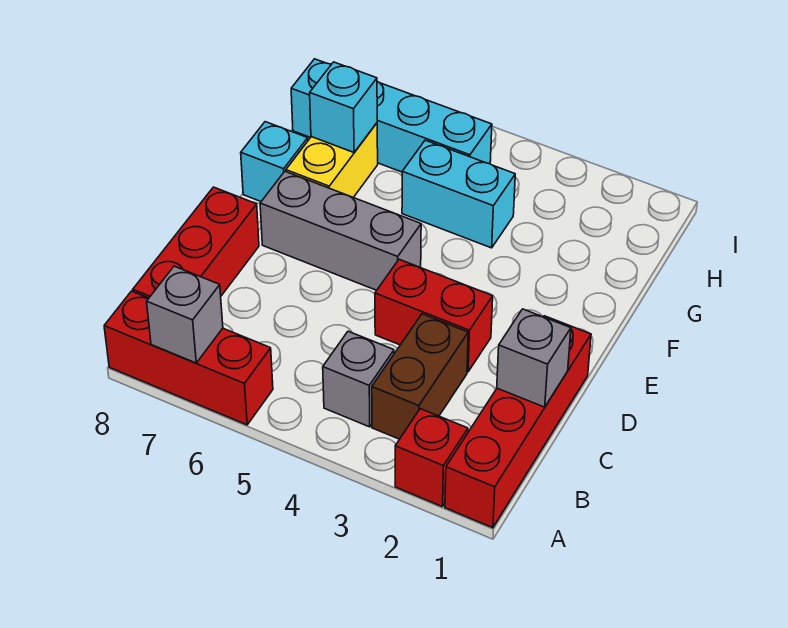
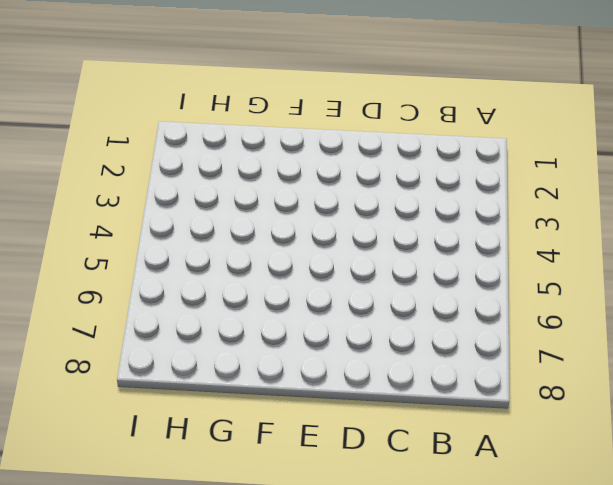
none -> red 1x4 brick [445,316,591,528]
none -> red 1x1 brick [395,409,468,507]
none -> red 1x3 brick [104,291,273,425]

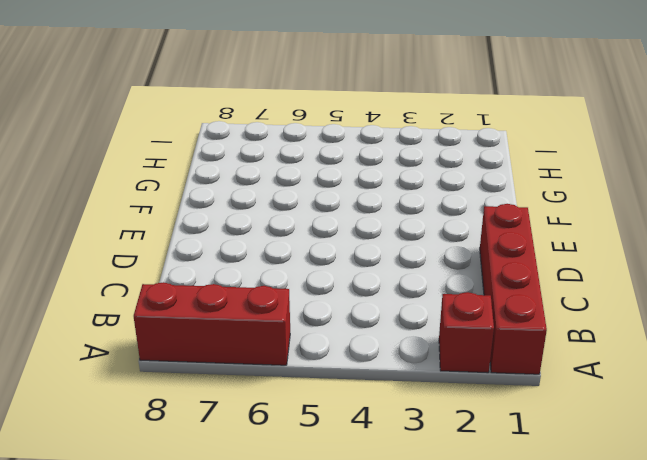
none -> brown 1x2 brick [372,314,468,439]
none -> grey 1x1 brick [323,331,394,427]
none -> red 1x3 brick [133,187,259,298]

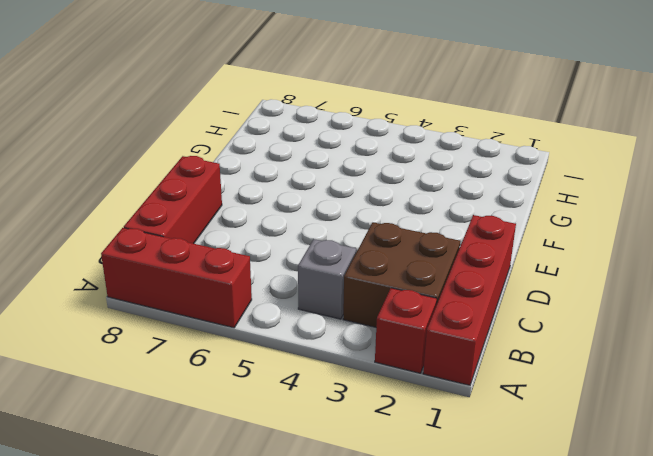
brown 2x2 brick [343,222,460,327] -> brown 1x2 brick [372,314,468,439]
none -> red 1x2 brick [375,259,493,372]
none -> grey 1x3 brick [260,172,421,290]
none -> yellow 1x2 brick [286,123,378,197]

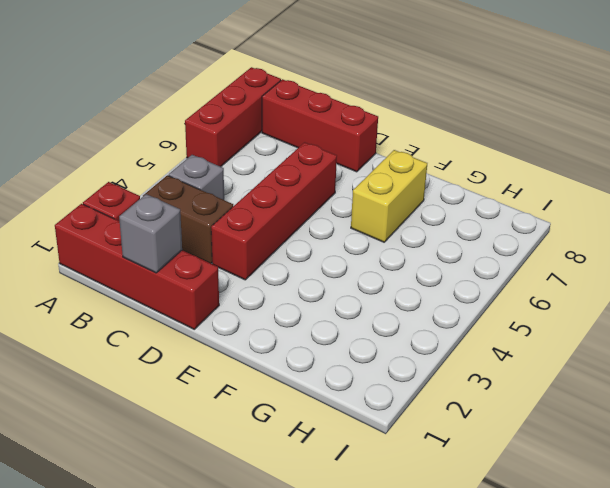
red 1x4 brick [211,142,337,280] -> red 1x2 brick [375,259,493,372]
yellow 1x2 brick [351,150,427,242] -> yellow 1x2 brick turned to [286,123,378,197]
none -> grey 1x3 brick [260,172,421,290]
none -> cyan 1x1 brick [241,122,308,201]
none -> cyan 1x2 brick [402,140,515,248]

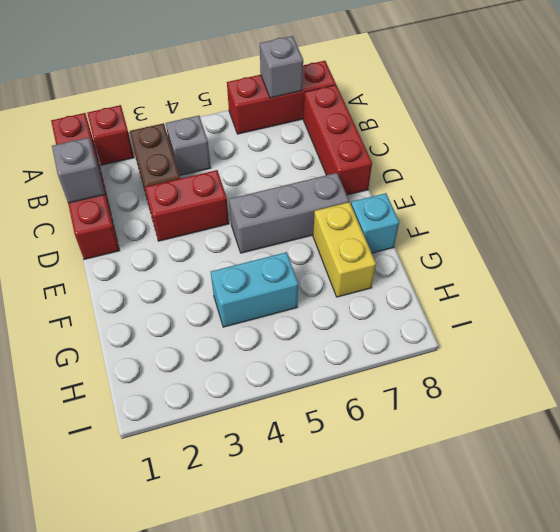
none -> cyan 1x4 brick [291,59,492,172]
none -> cyan 1x1 brick [310,62,377,152]

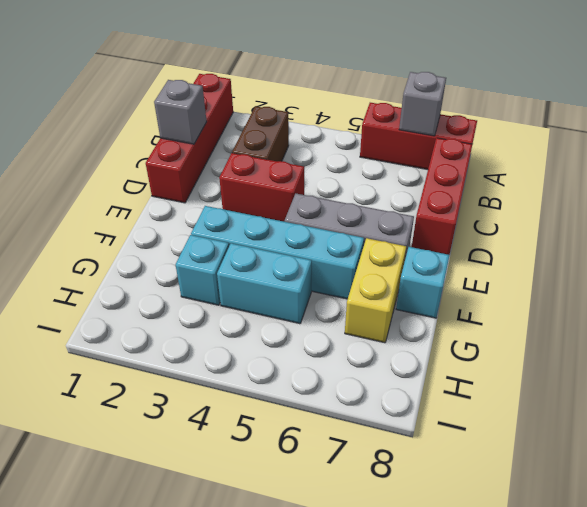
cyan 1x4 brick [191,206,364,299] -> cyan 1x4 brick moved to [291,59,492,172]
cyan 1x1 brick [175,235,229,305] -> cyan 1x1 brick moved to [310,62,377,152]
none -> red 1x1 brick [395,409,468,507]
none -> grey 1x1 brick [323,331,394,427]

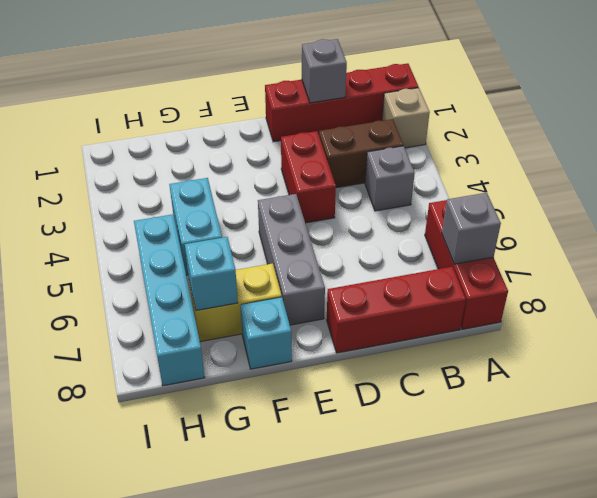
tan 1x1 brick [382,88,430,148] -> red 1x1 brick [395,409,468,507]

